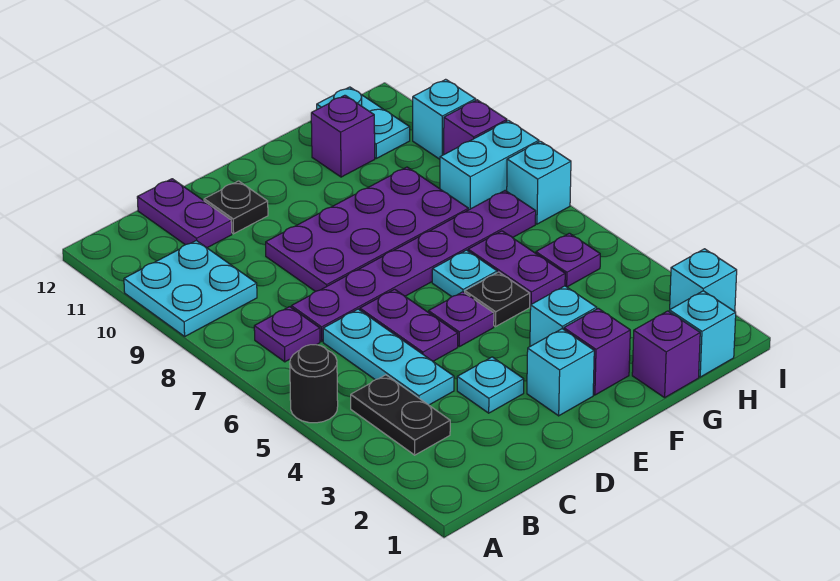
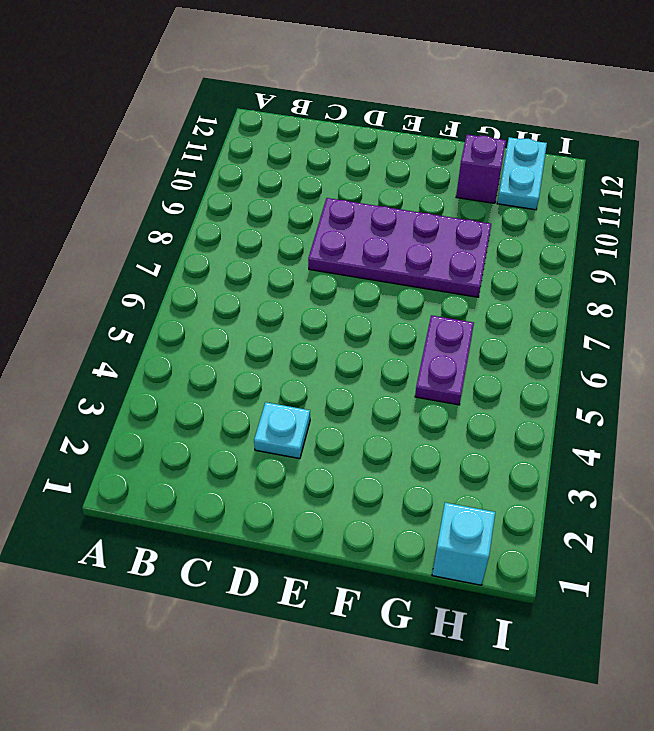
none -> black 1x1 round brick [290,345,338,423]
none -> cyan 2x2 plate [124,240,257,336]
none -> black 1x2 plate [351,375,450,455]

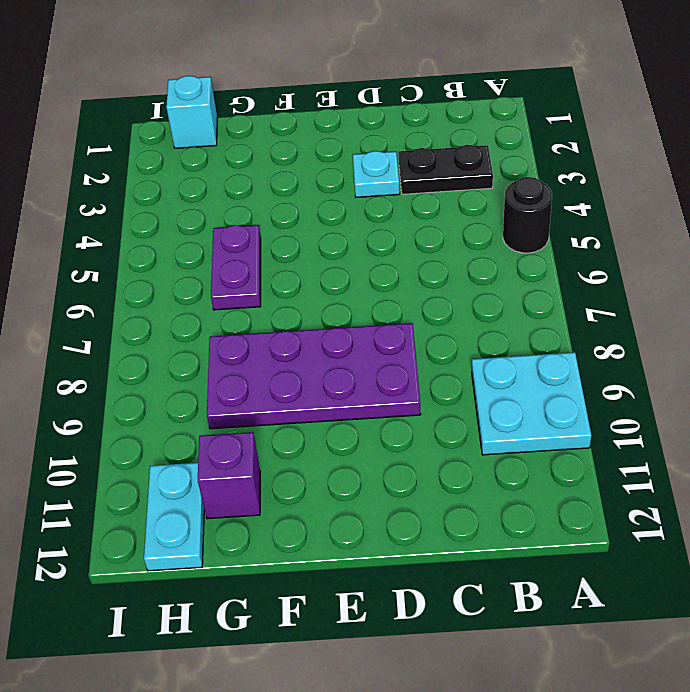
black 1x2 plate [399,145,493,194] -> black 1x2 plate turned to [351,375,450,455]
none -> purple 1x1 plate [254,307,320,362]
none -> cyan 1x3 plate [323,309,454,405]
none -> purple 1x6 plate [291,191,536,342]

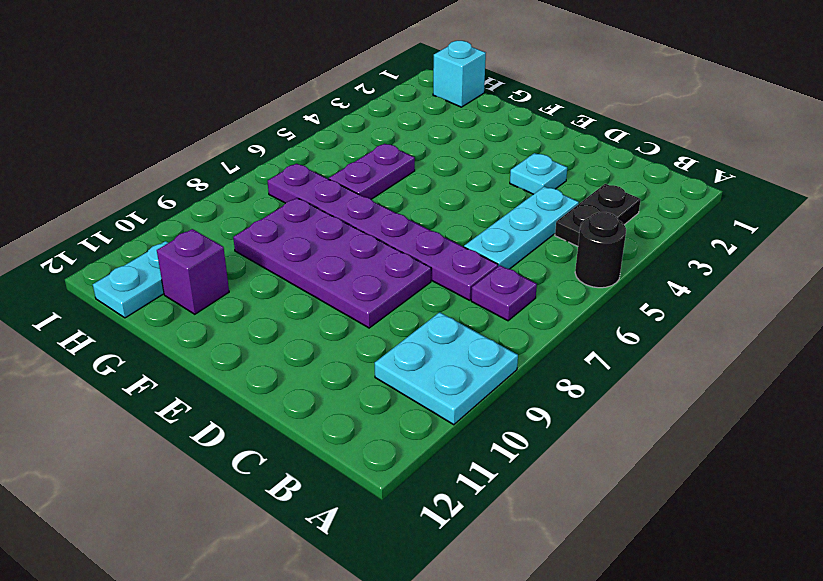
none -> purple 1x2 plate [137,179,232,248]
none -> purple 1x2 plate [360,289,458,361]
none -> black 1x1 plate [204,181,268,234]

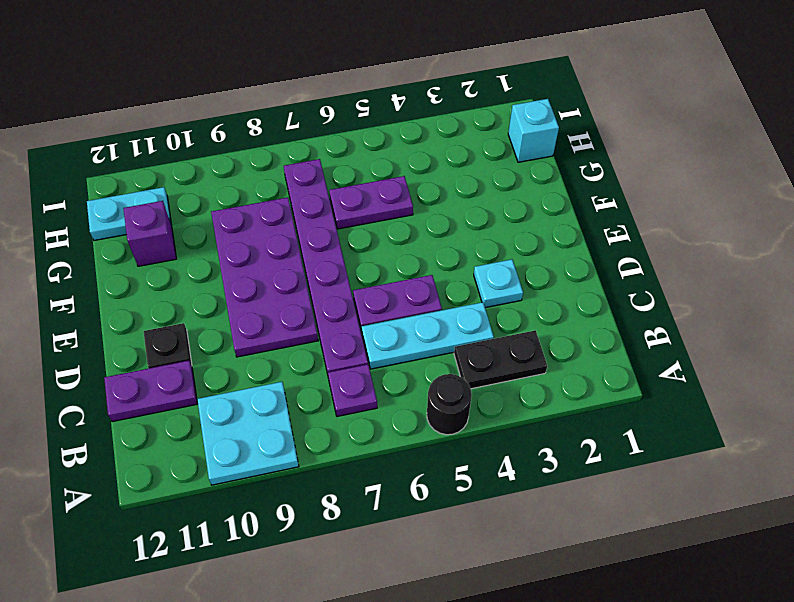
none -> cyan 1x1 brick [527,329,594,416]
none -> purple 1x1 plate [429,292,494,347]
none -> purple 1x1 brick [564,308,630,395]

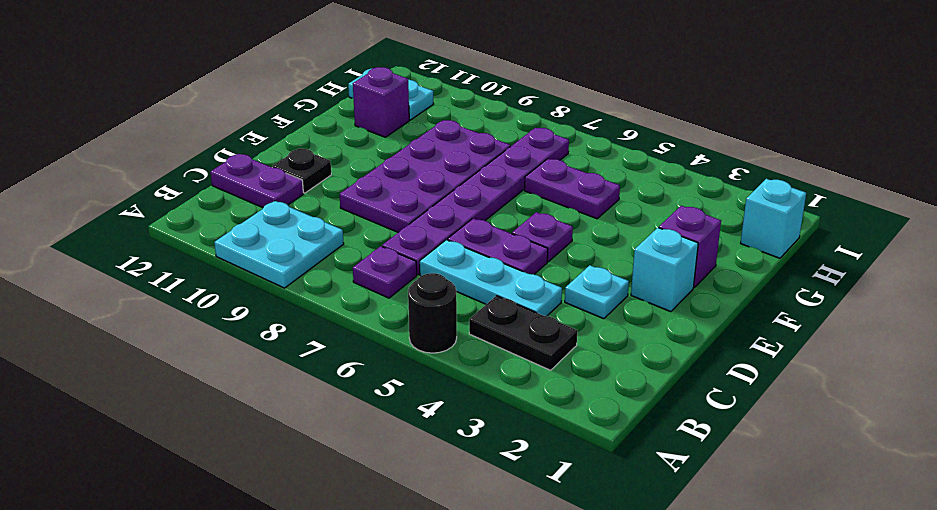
none -> cyan 1x1 brick [530,286,597,346]
none -> black 1x1 plate [465,272,530,327]
none -> cyan 1x1 plate [432,250,497,297]

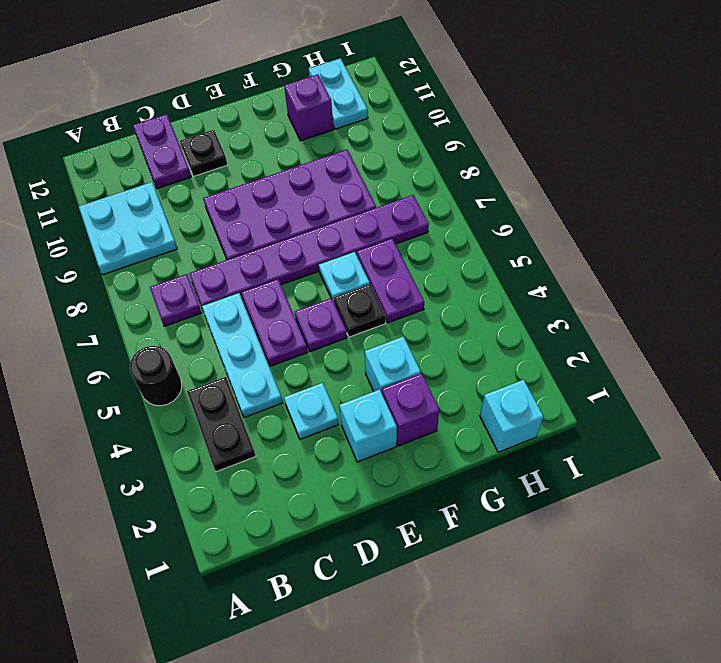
none -> purple 1x1 brick [632,311,700,398]
none -> purple 1x1 plate [536,233,600,287]
none -> cyan 1x2 brick [440,121,539,210]

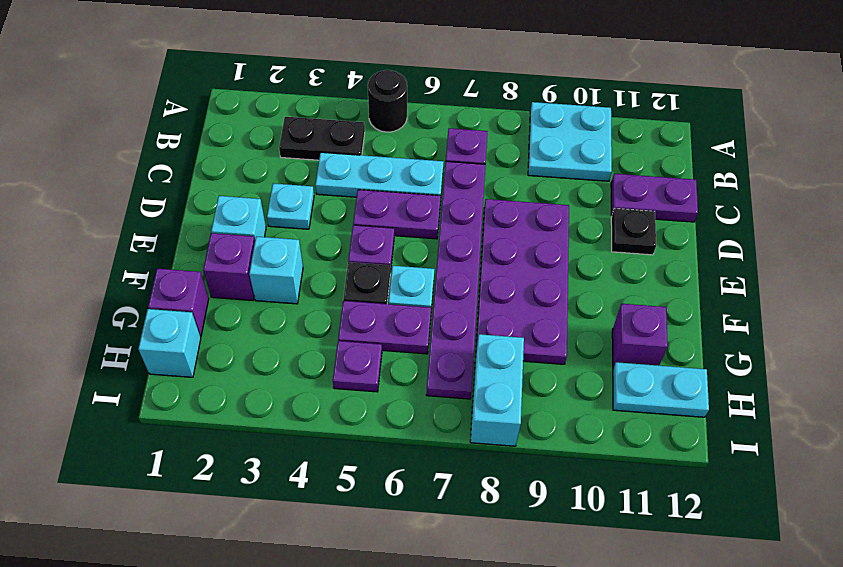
none -> cyan 1x1 brick [670,249,737,311]
none -> cyan 1x1 brick [507,141,571,224]
none -> purple 1x1 brick [444,100,507,154]

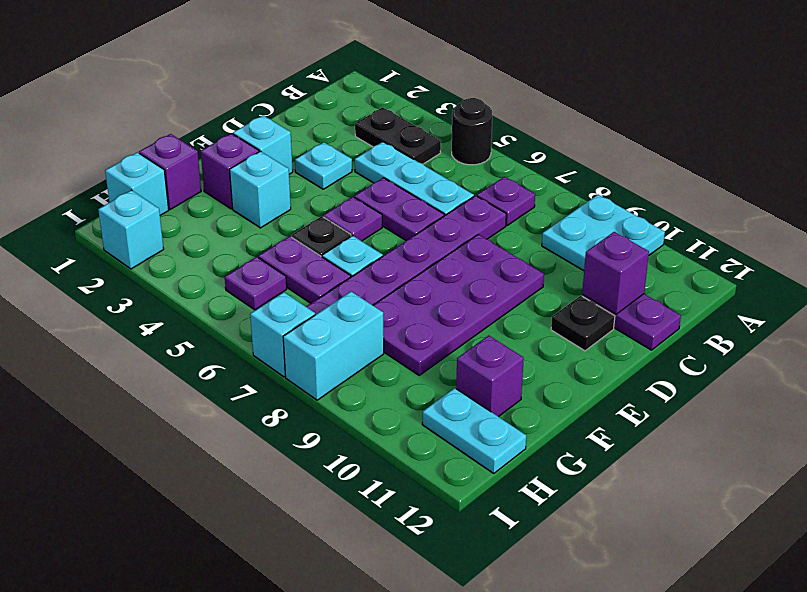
purple 1x1 brick [582,232,649,314] -> purple 1x1 brick moved to [444,100,507,154]
none -> cyan 1x1 brick [413,79,476,159]

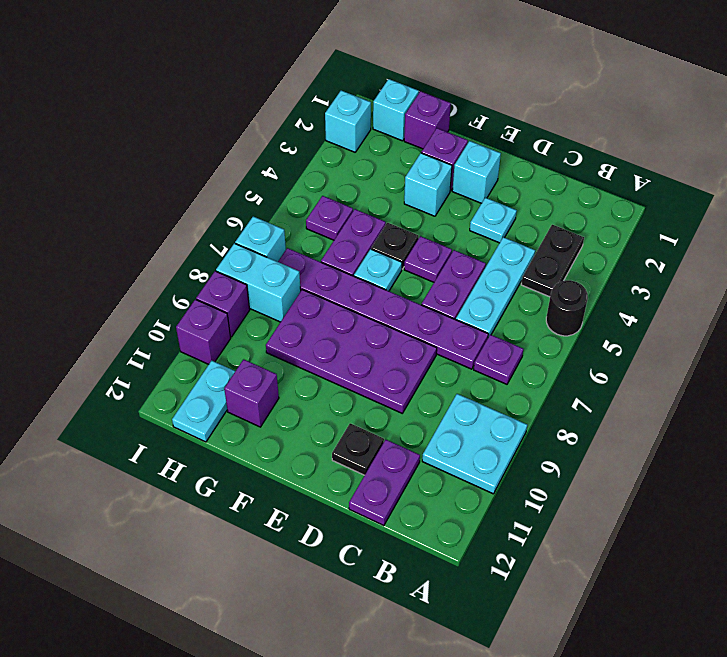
purple 1x1 brick [176,299,231,364] -> cyan 1x1 brick [413,79,476,159]

